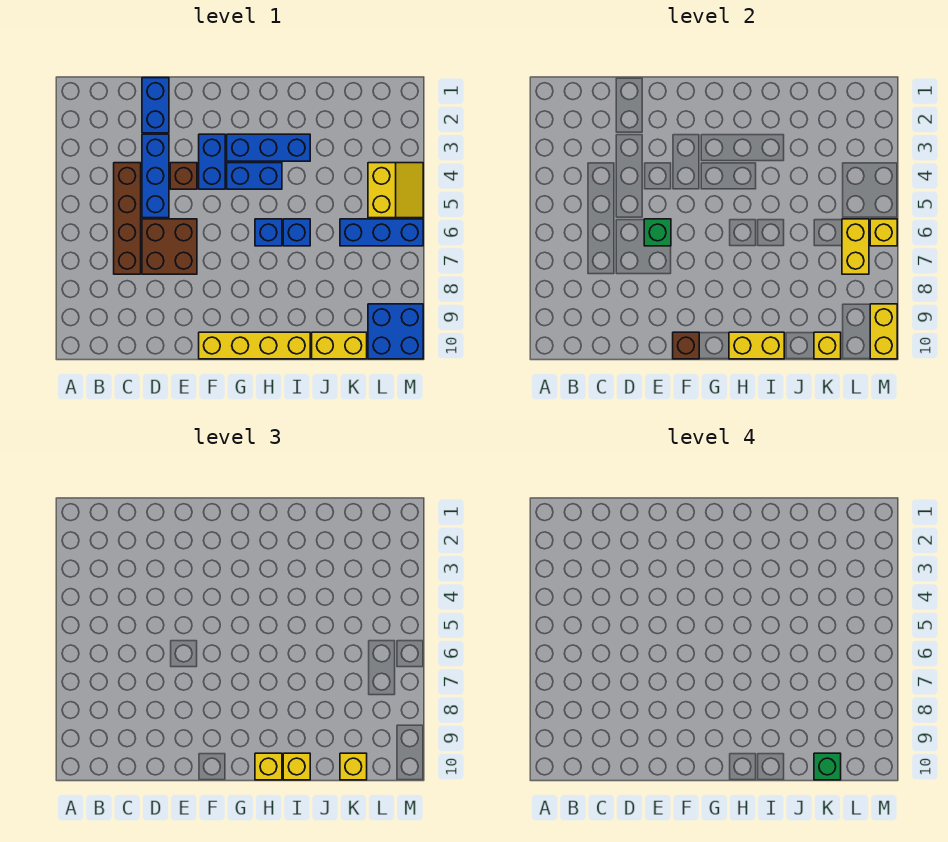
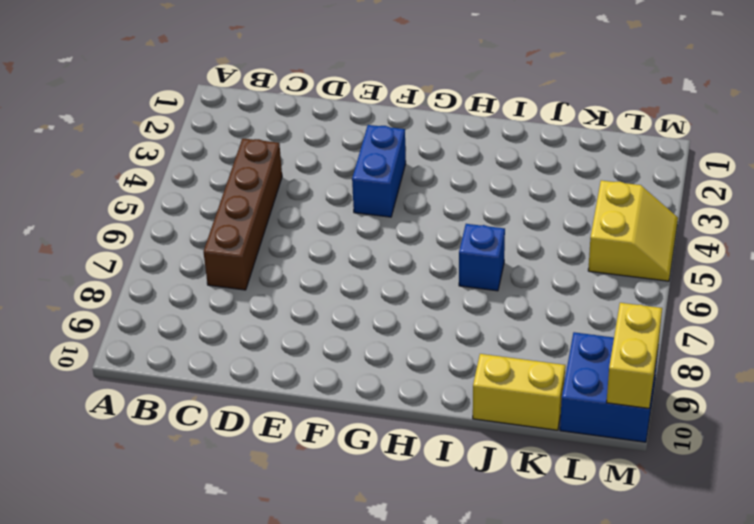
none -> blue 1x2 brick [142,78,169,133]
none -> blue 1x3 brick [142,134,169,218]
none -> brown 2x2 brick [142,219,197,274]

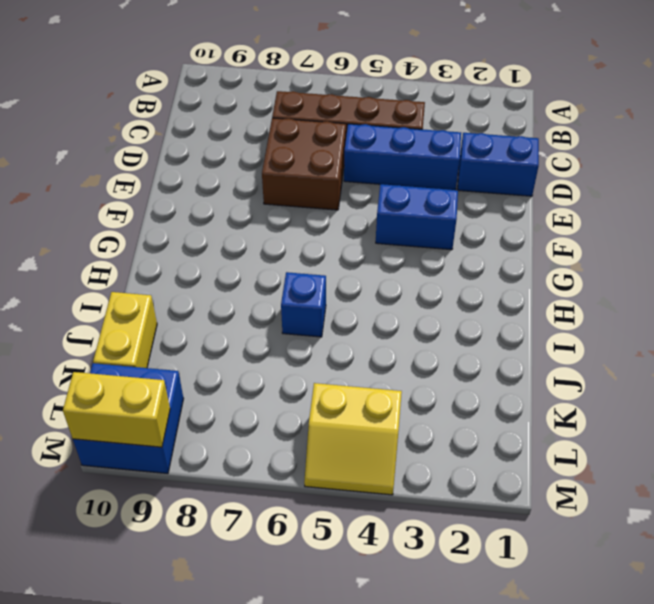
none -> brown 1x1 brick [170,163,197,189]
none -> yellow 1x4 brick [199,332,310,359]
none -> blue 1x3 brick [227,134,310,161]

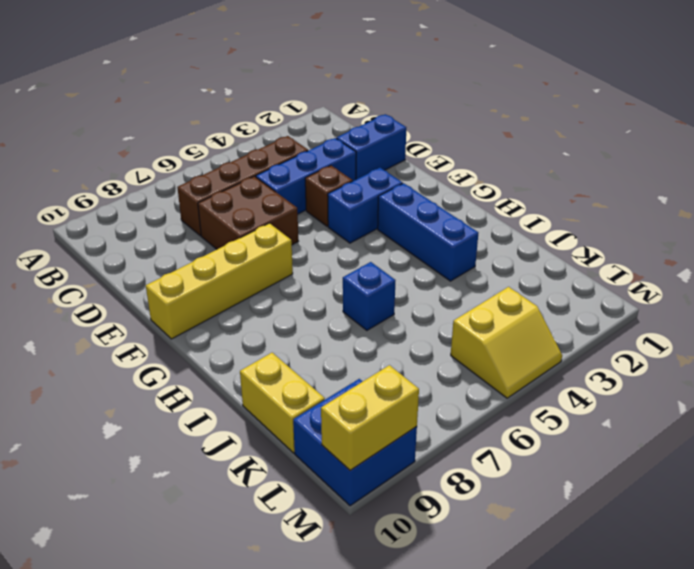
yellow 1x4 brick [146,223,293,339] -> yellow 1x4 brick turned to [199,332,310,359]
none -> blue 1x2 brick [227,163,282,189]
none -> blue 1x1 brick [255,219,282,246]
none -> blue 1x3 brick [340,219,423,246]

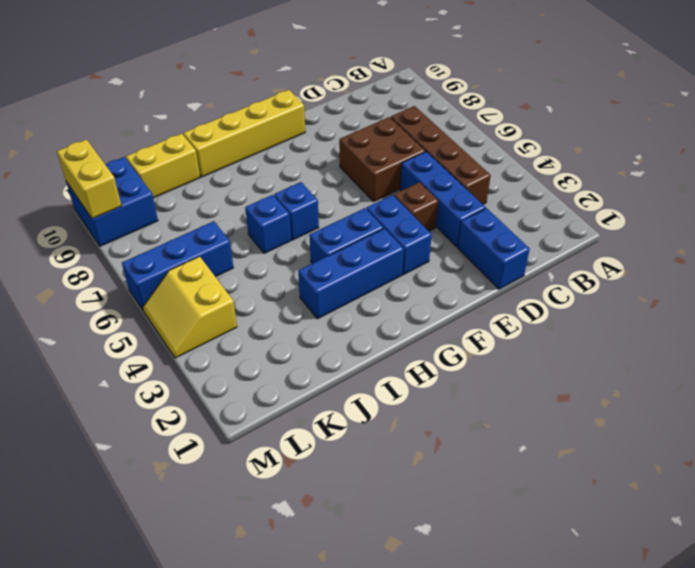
none -> green 1x1 brick [644,219,671,246]
none -> brown 1x1 brick [673,332,699,359]
none -> yellow 1x2 brick [729,332,784,359]

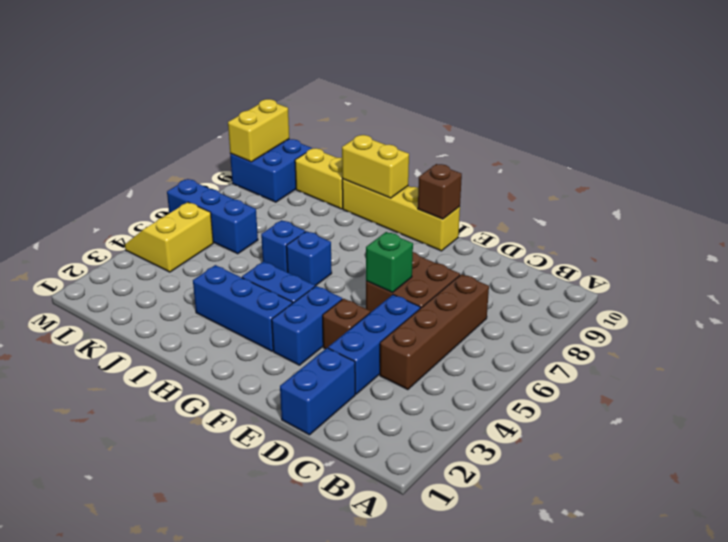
none -> yellow 1x1 brick [814,332,841,359]
none -> yellow 1x2 brick [842,219,869,274]
none -> yellow 1x1 brick [870,219,897,246]

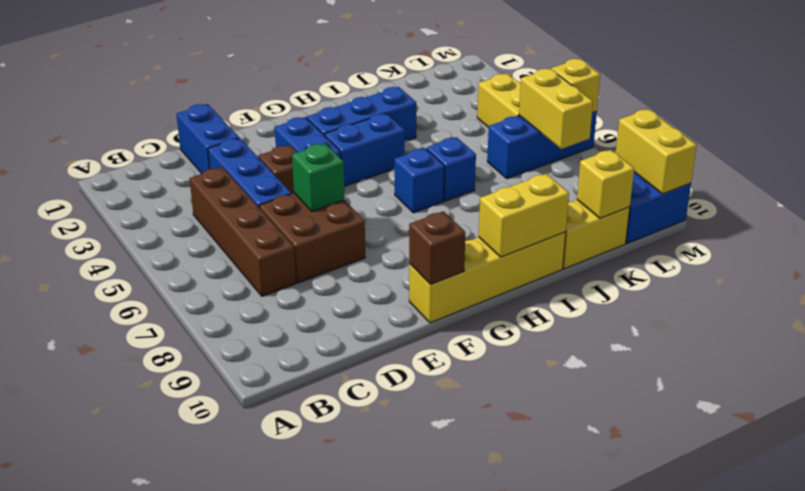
none -> yellow 1x1 brick [255,753,282,780]
none -> yellow 1x1 brick [283,753,310,780]
none -> yellow 1x1 brick [340,753,367,780]

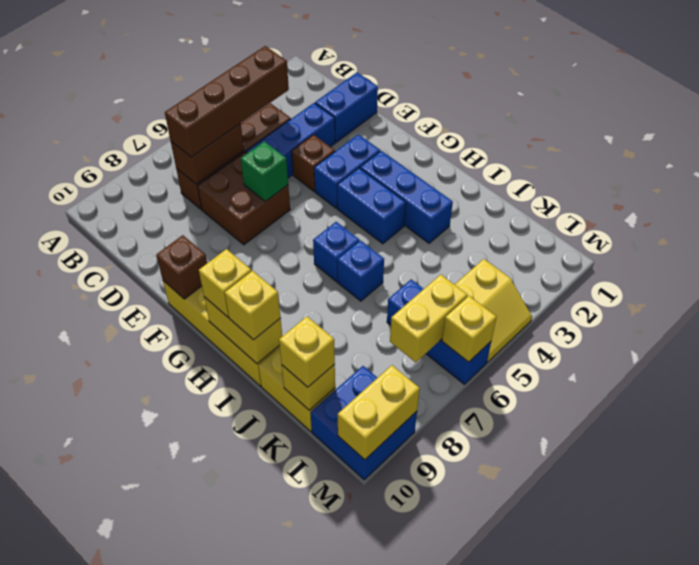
brown 1x4 brick [165,46,289,157] -> none
brown 1x2 brick [171,124,244,184] -> none
none -> green 1x1 brick [814,753,841,780]

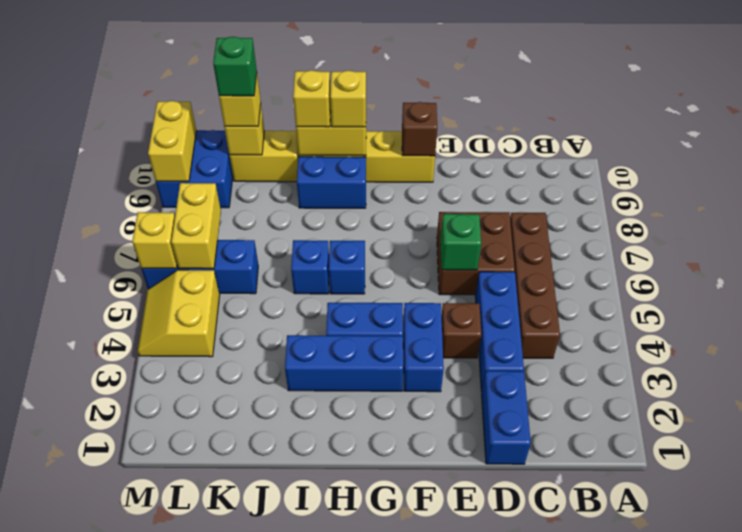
blue 1x2 brick [297,157,366,208] -> none

